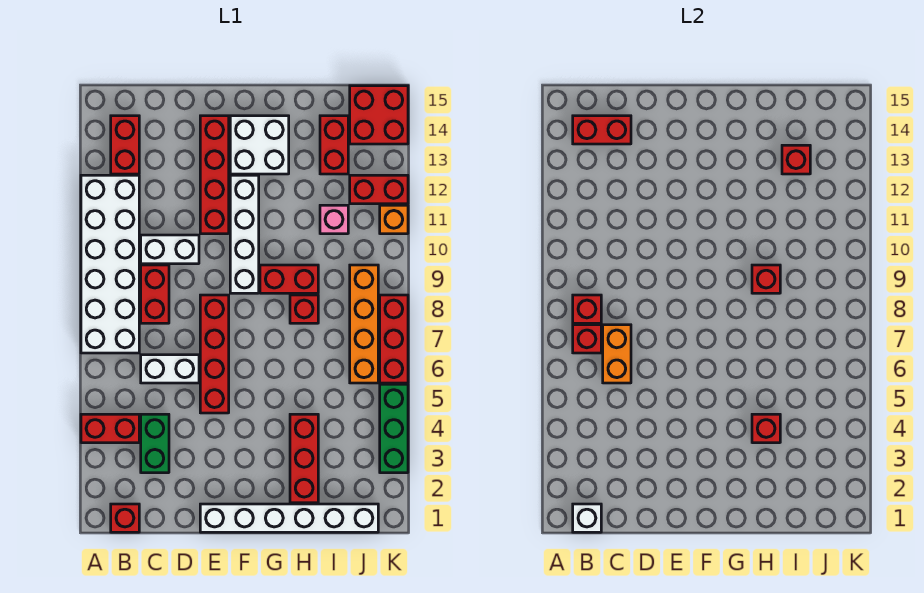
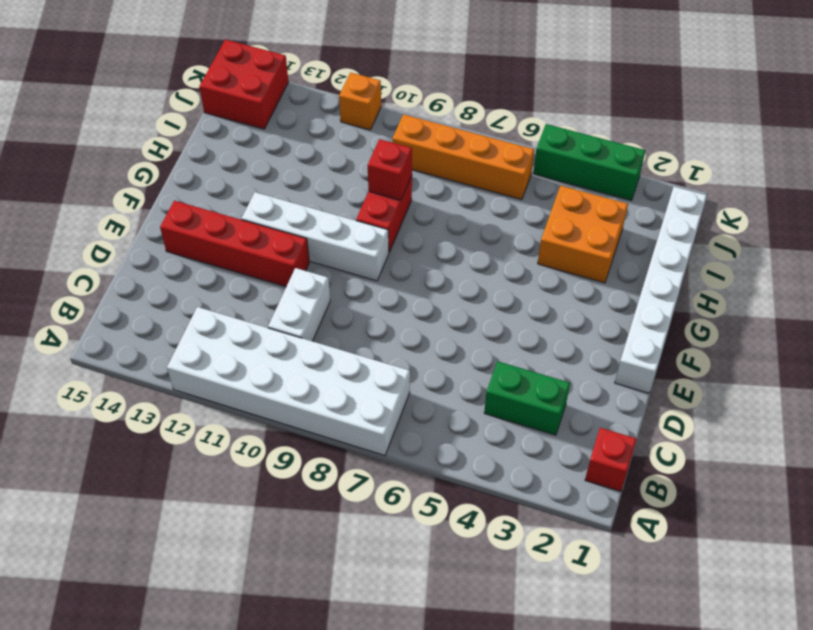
orange 2x2 brick [538,186,628,283] -> red 1x3 brick [290,414,318,503]
none -> red 1x2 brick [81,414,139,443]
none -> red 1x2 brick [111,116,139,174]
none -> white 1x2 brick [141,355,199,383]
none -> red 1x2 brick [141,265,169,323]

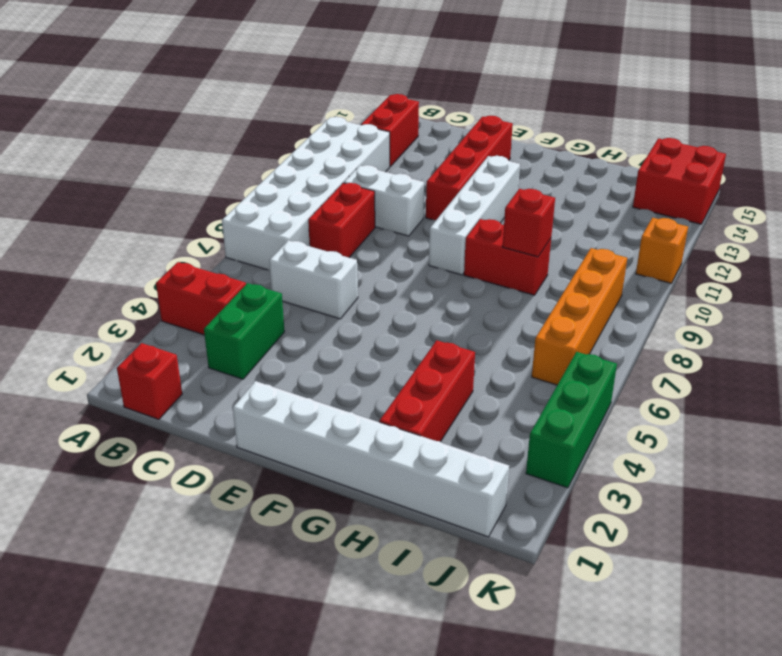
none -> red 1x4 brick [200,295,229,413]
none -> white 2x2 brick [230,116,289,174]
none -> red 1x1 brick [290,295,318,323]
none -> pink 1x1 brick [320,205,348,234]

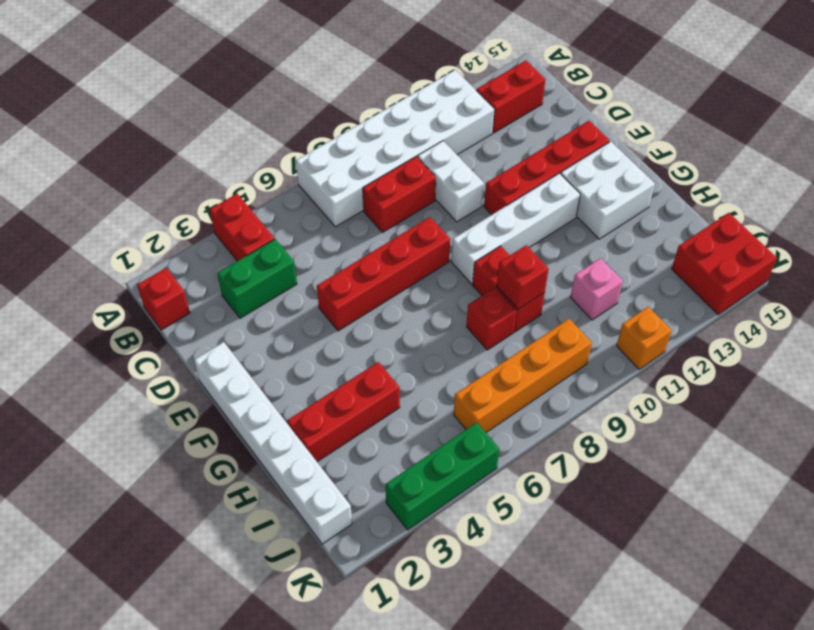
none -> white 1x2 brick [141,355,199,383]
none -> red 1x2 brick [320,116,348,174]
none -> red 1x2 brick [350,175,408,204]
none -> red 1x3 brick [380,295,408,383]

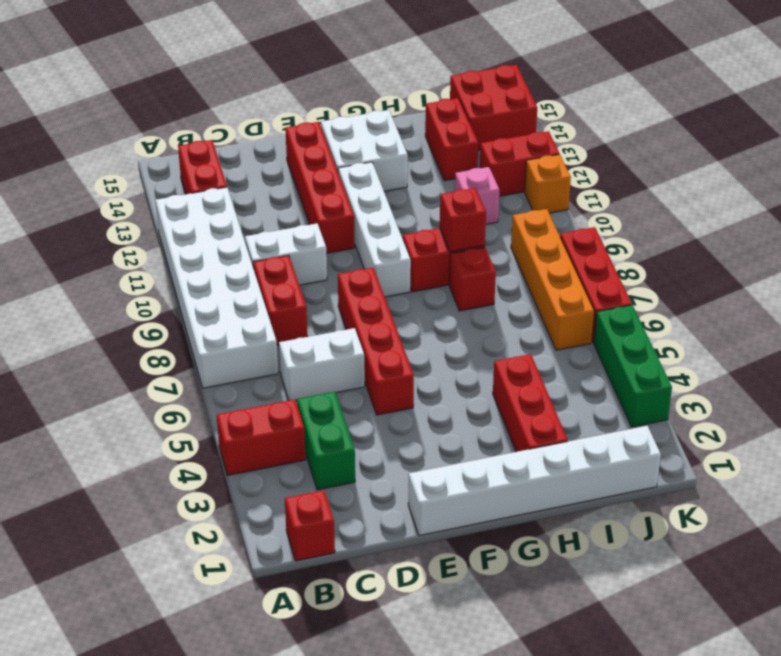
none -> white 1x1 brick [573,504,601,532]
none -> red 1x1 brick [573,325,601,353]
none -> red 1x1 brick [573,295,601,323]
none -> red 1x2 brick [573,116,631,144]

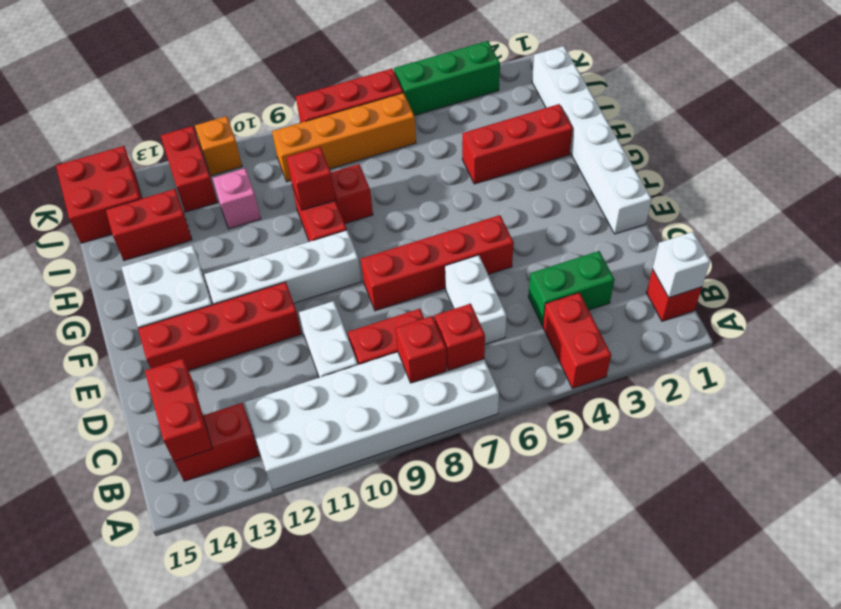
none -> orange 1x2 brick [603,325,631,383]
none -> red 1x1 brick [752,414,780,443]
none -> red 1x1 brick [782,145,810,174]

